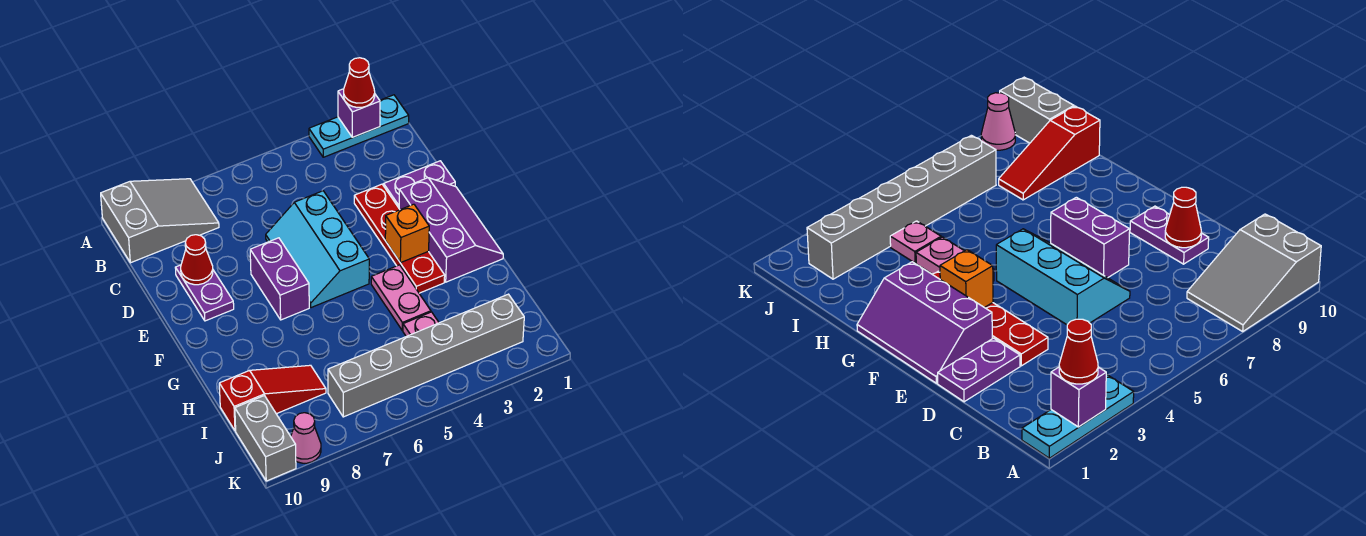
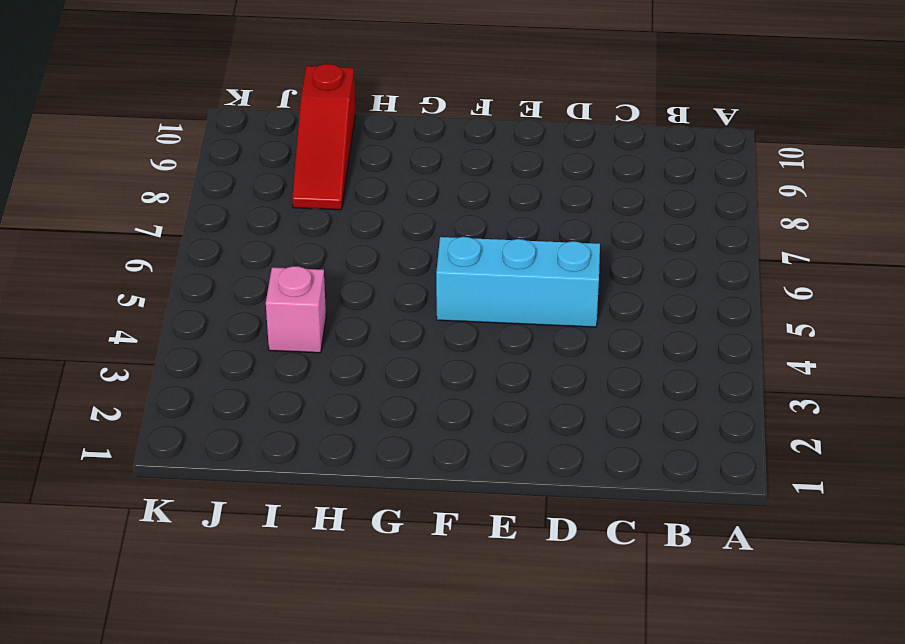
pink 1x1 brick [266,266,326,353] -> pink 1x1 plate [403,312,439,336]
none -> cyan 1x3 plate [309,95,409,157]
none -> grey 2x3 slope [101,179,219,263]
none -> purple 1x2 plate [384,161,455,208]

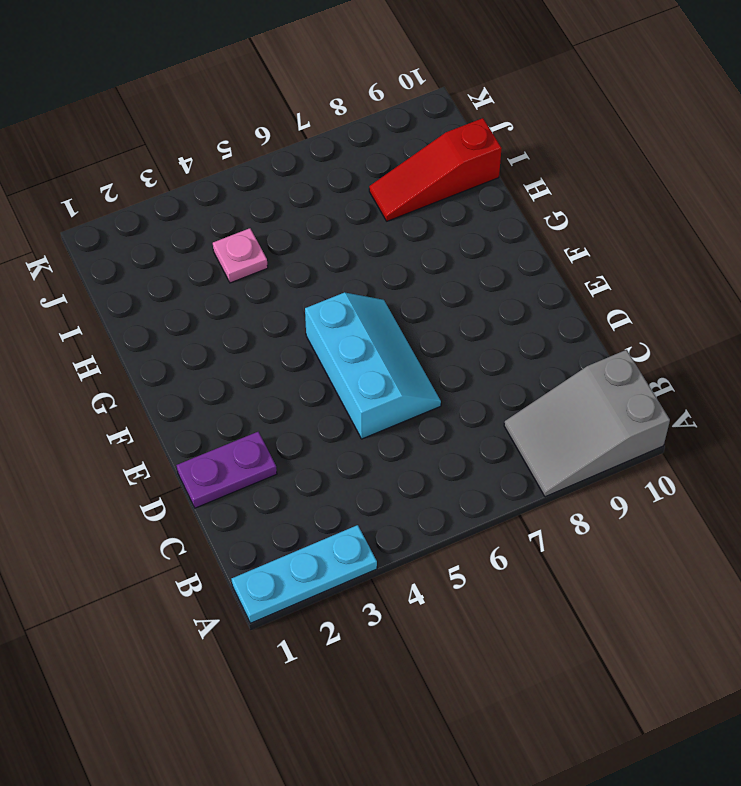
none -> red 1x4 plate [354,184,445,293]
none -> purple 1x2 plate [175,265,234,321]
none -> purple 2x3 slope [399,178,503,282]

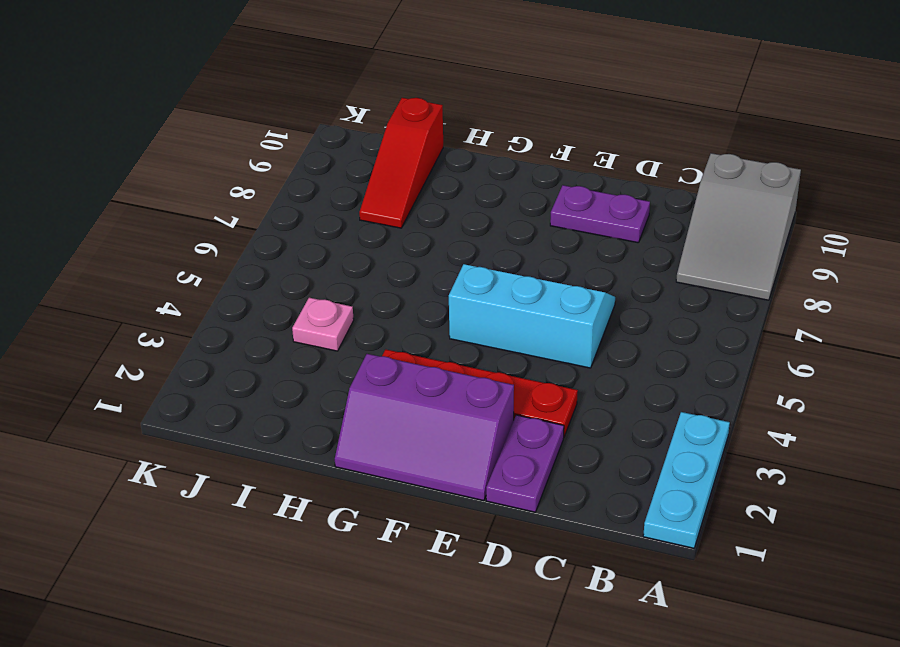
none -> purple 1x2 brick [250,238,309,320]
none -> pink 1x2 plate [371,265,431,330]
none -> grey 1x6 brick [328,294,524,417]

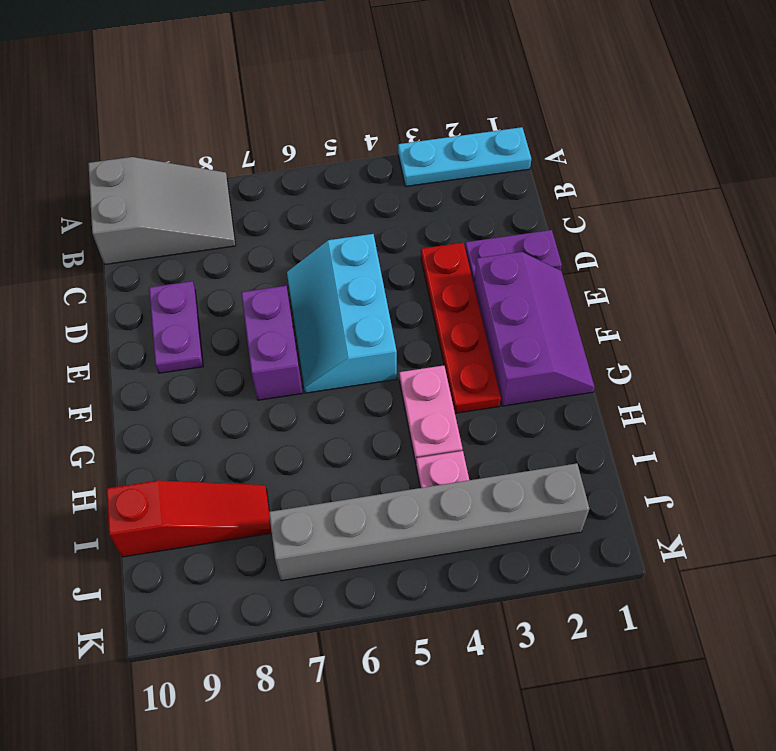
none -> grey 1x2 brick [235,396,296,481]
none -> pink 1x1 cone [291,413,321,463]
none -> purple 1x1 brick [338,89,380,137]

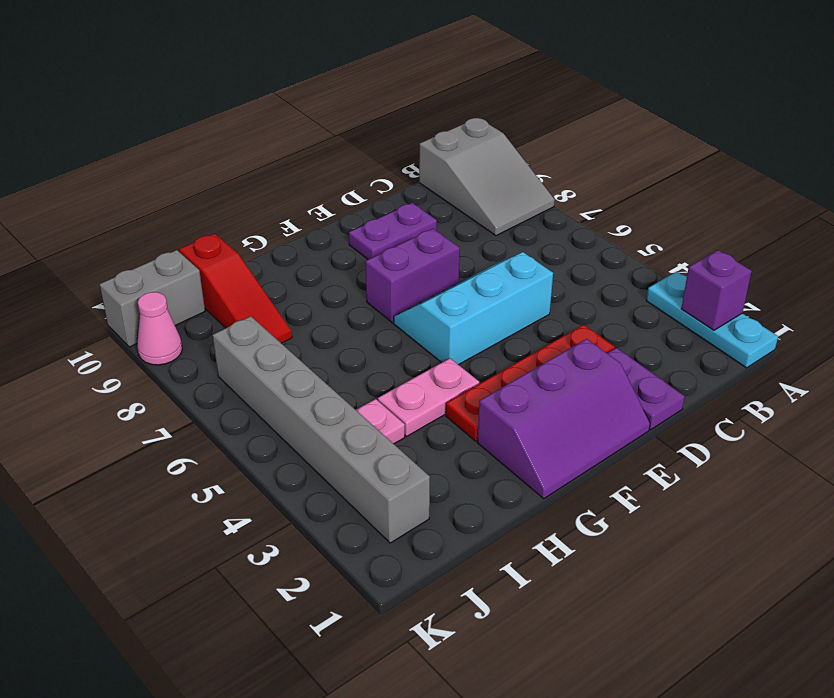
none -> red 1x1 cone [181,235,213,285]
none -> orange 1x1 brick [385,204,429,263]
none -> red 1x1 cone [344,58,375,108]

